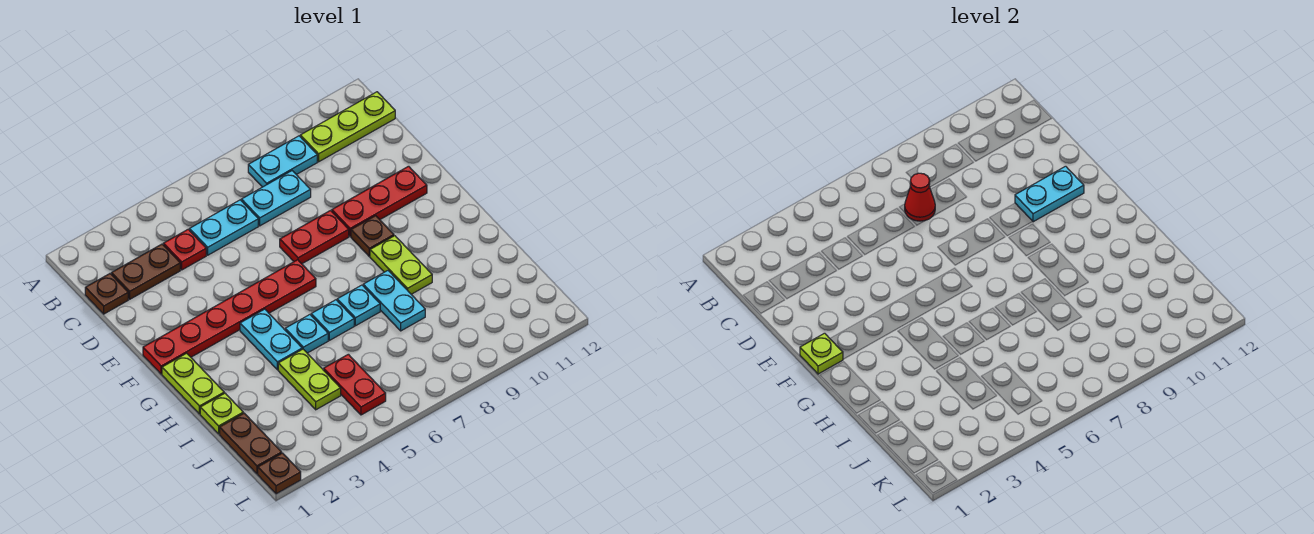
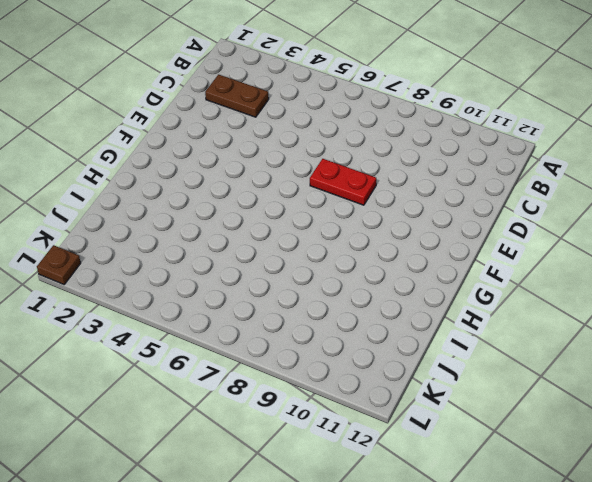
none -> cyan 1x2 plate [248,136,317,187]
none -> lime 1x3 plate [300,92,395,162]
none -> brown 1x1 plate [85,274,128,314]

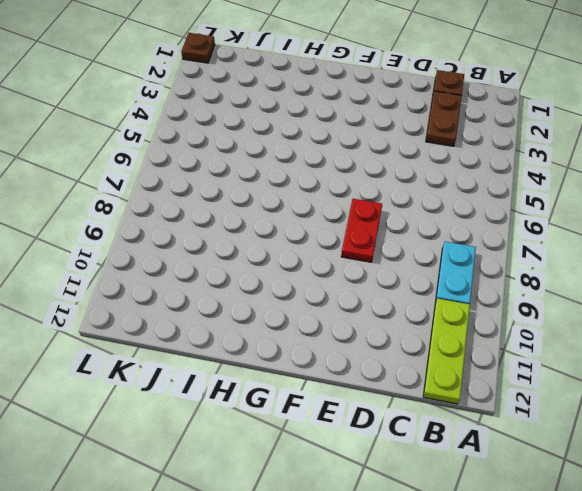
none -> red 1x1 plate [163,229,206,270]
none -> cyan 1x2 plate [189,200,258,255]
none -> cyan 1x2 plate [241,171,311,226]

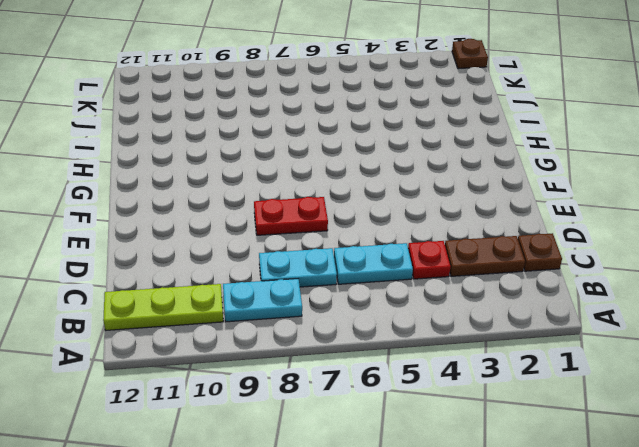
none -> red 1x3 plate [332,166,427,236]
none -> red 1x6 plate [143,260,316,374]
none -> brown 1x1 plate [351,216,394,256]

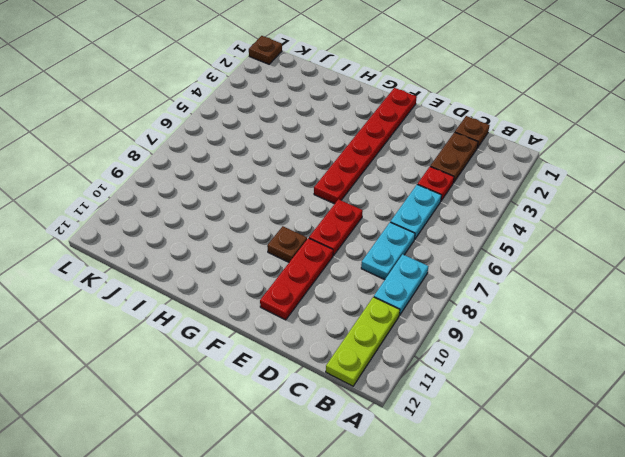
none -> lime 1x2 plate [162,353,224,414]
none -> cyan 1x2 plate [240,309,302,370]
none -> lime 1x2 plate [370,236,432,294]

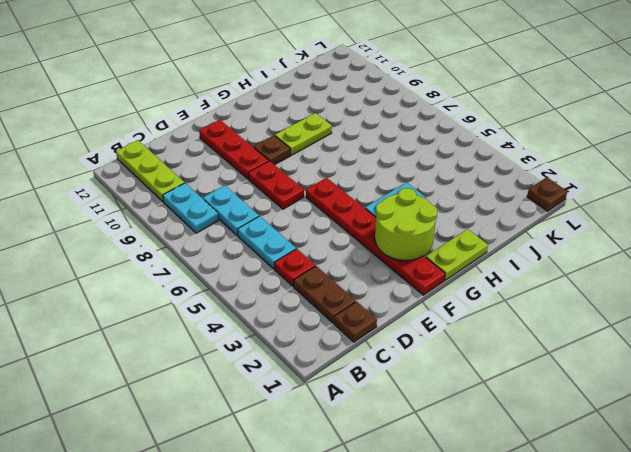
lime 2x2 round brick [375,188,437,260] -> none
none -> cyan 1x1 plate [285,315,328,353]
none -> cyan 1x1 plate [311,300,354,340]
none -> cyan 1x1 plate [337,285,380,326]

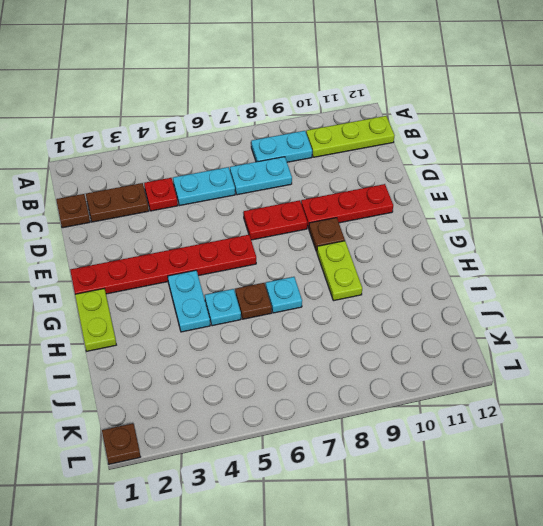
brown 1x1 plate [235,283,272,319] -> cyan 1x1 plate [311,300,354,340]
none -> cyan 1x2 plate [363,271,425,331]
none -> lime 1x1 plate [200,393,243,434]
none -> lime 1x2 plate [278,349,341,410]

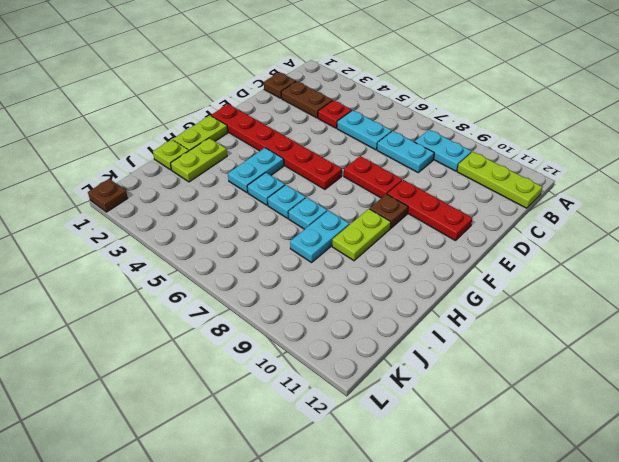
lime 1x2 plate [171,138,227,182] -> lime 1x2 plate moved to [278,349,341,410]
none -> brown 1x2 plate [220,413,282,474]
none -> red 1x2 plate [324,354,386,415]
none -> red 1x1 cone [905,173,935,221]

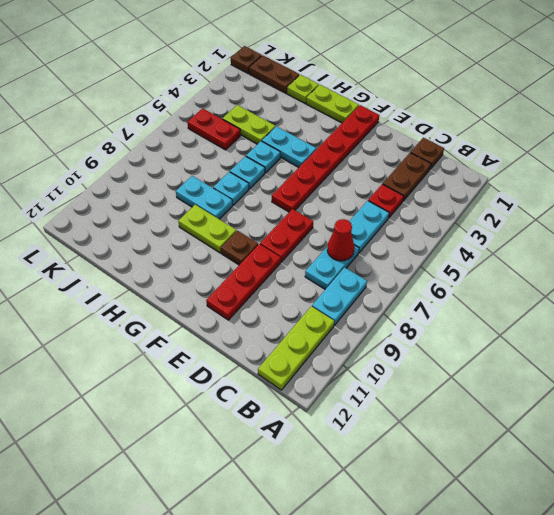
none -> cyan 1x2 plate [1015,166,1084,222]
none -> lime 1x1 plate [800,333,843,374]

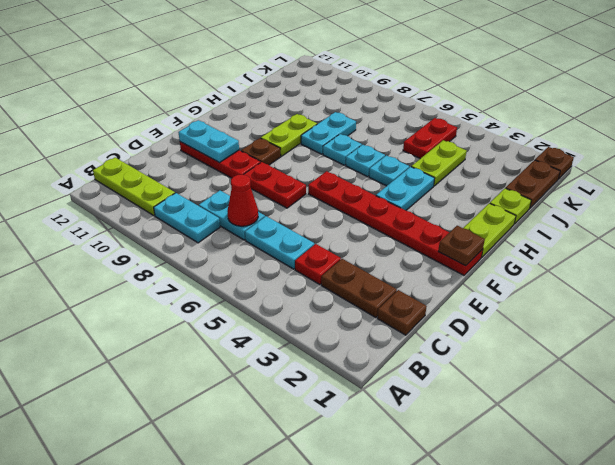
brown 1x1 plate [438,226,485,266] -> lime 1x1 plate [800,333,843,374]

